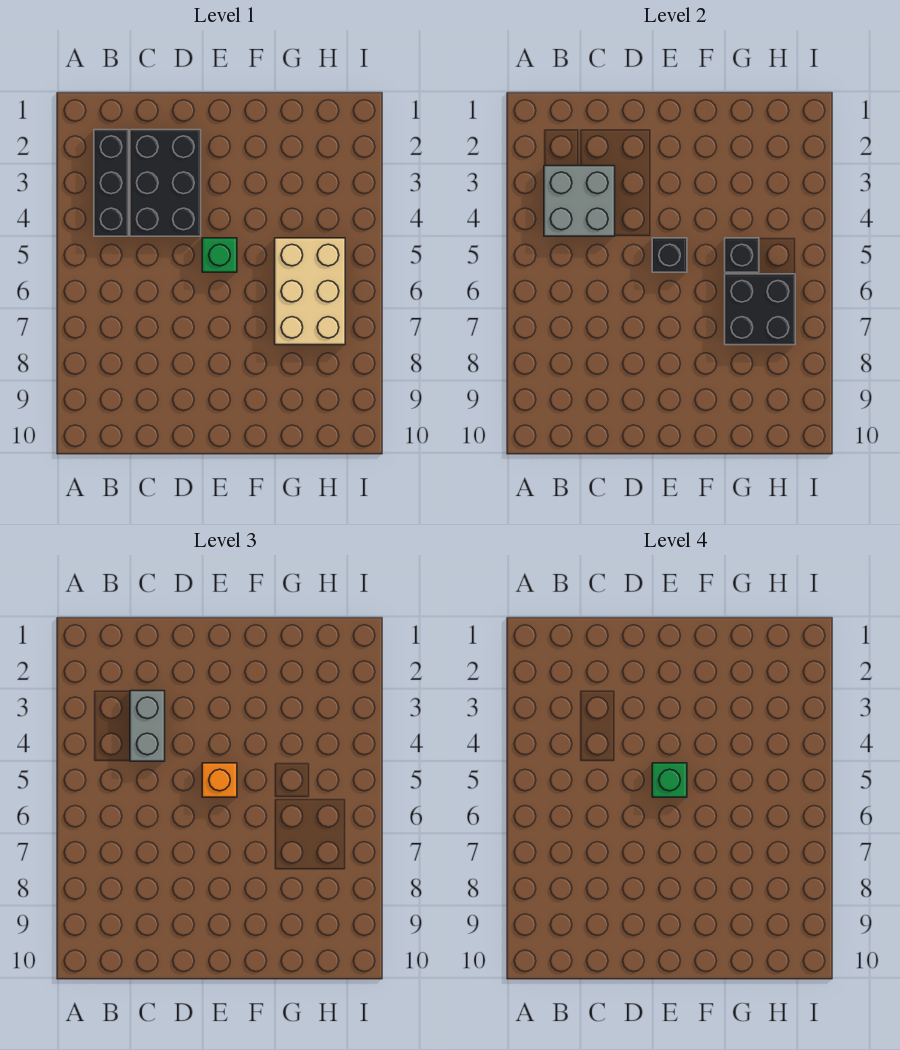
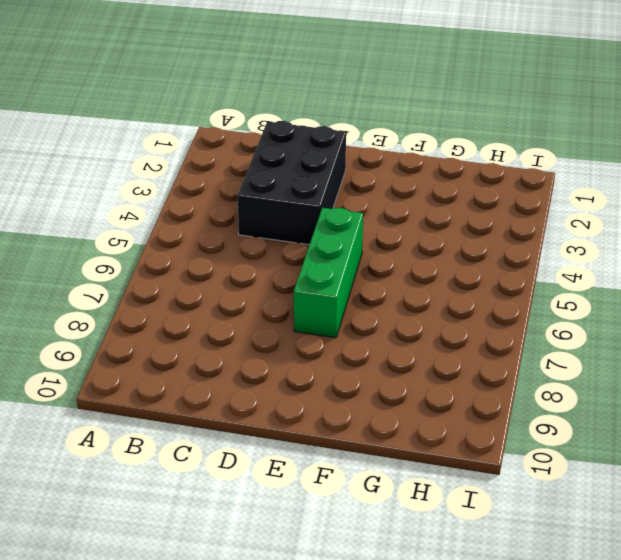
green 1x3 brick [294,208,363,338] -> green 1x1 brick [202,238,237,272]
none -> black 1x3 brick [94,130,128,236]
none -> tan 2x3 brick [275,238,345,345]

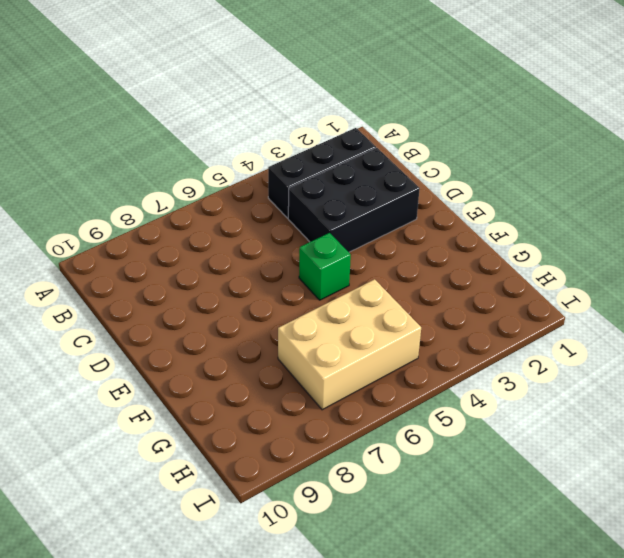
none -> grey 2x2 brick [544,166,615,236]
none -> black 1x1 brick [652,238,687,272]

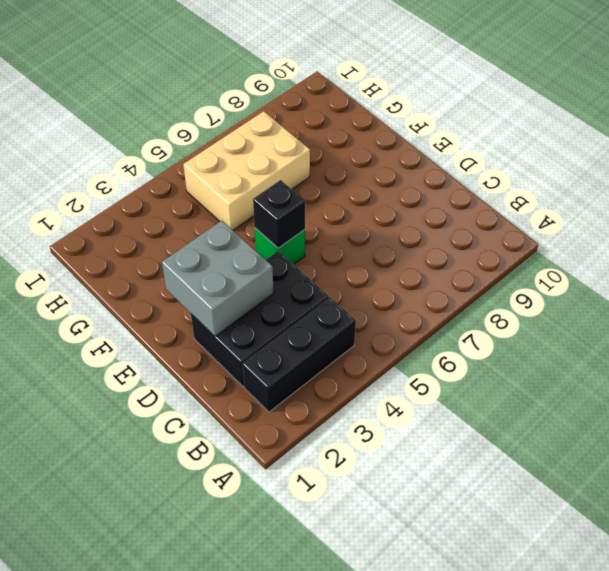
grey 2x2 brick [162,221,274,336] -> grey 2x2 brick moved to [544,166,615,236]
none -> black 1x1 brick [725,238,759,272]
none -> black 2x2 brick [725,274,795,345]

